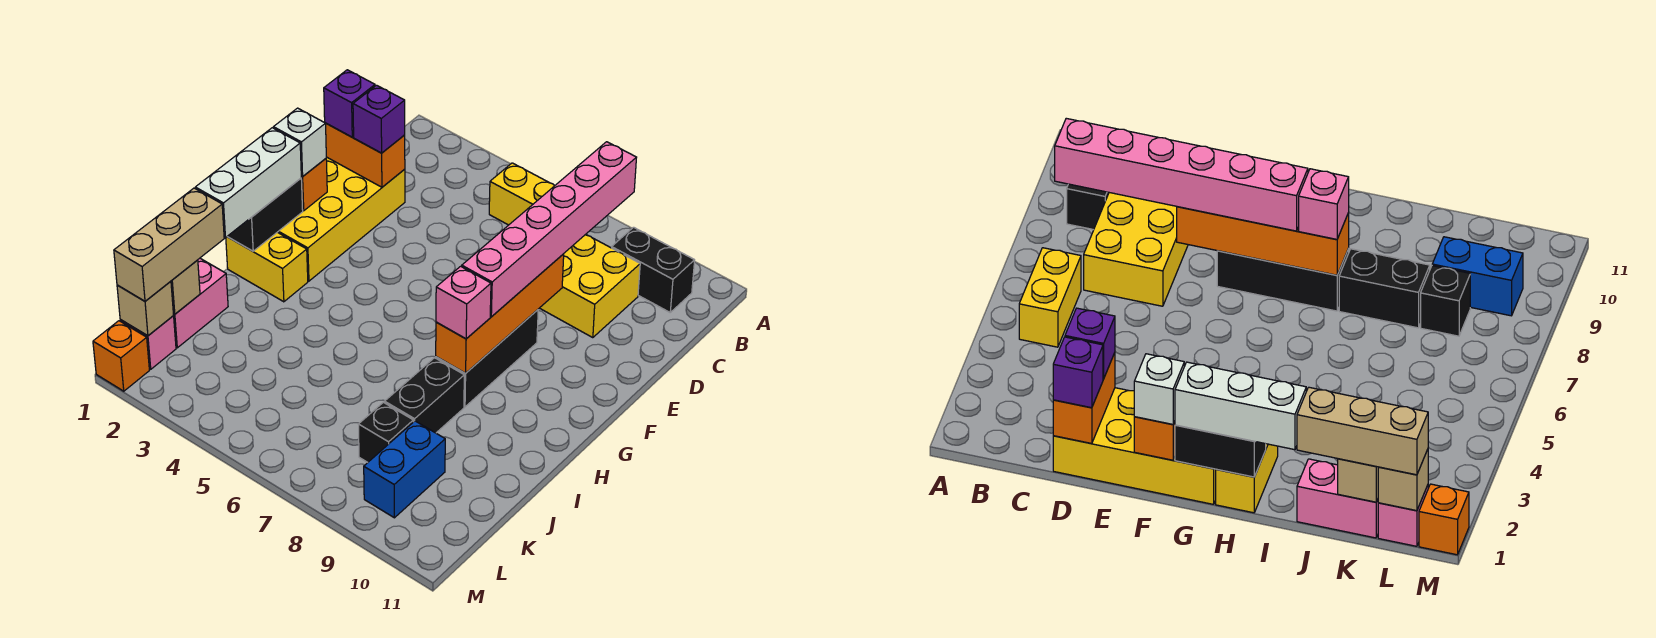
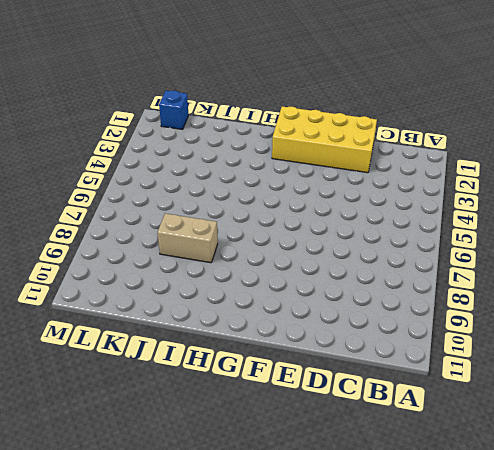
tan 1x2 brick [157,213,218,263] -> black 1x2 brick [385,358,464,433]
blue 1x1 brick [159,91,189,129] -> pink 1x1 brick [120,316,176,369]
none -> yellow 1x2 brick [489,163,554,225]
none -> black 1x2 brick [612,227,695,312]
none -> yellow 2x3 brick [540,234,640,338]

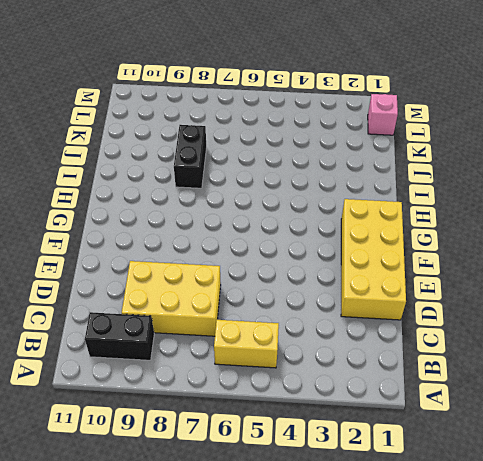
none -> black 1x3 brick [436,310,538,407]
none -> yellow 1x2 brick [226,232,308,302]
none -> pink 1x2 brick [173,258,228,348]

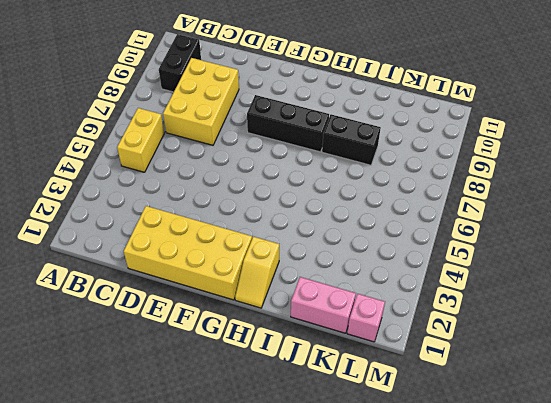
yellow 1x2 slope [235,237,279,308] -> yellow 1x2 brick [226,232,308,302]
none -> black 1x1 brick [358,402,413,462]
none -> blue 1x2 brick [364,421,445,518]
none -> orange 1x1 brick [93,321,149,391]

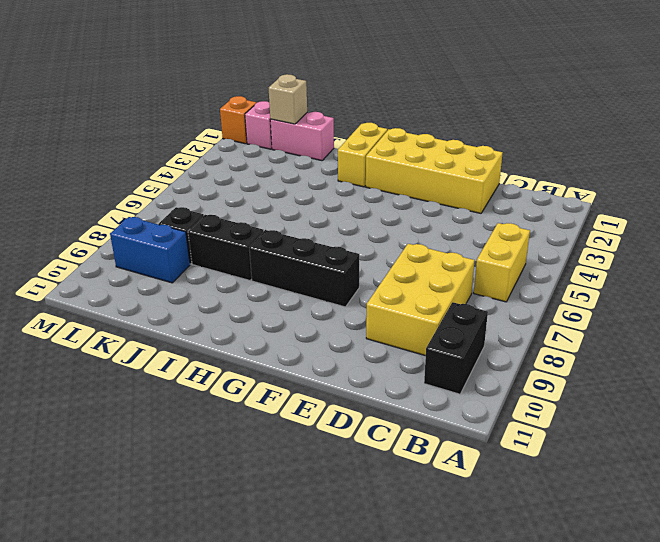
none -> orange 1x2 brick [326,124,405,187]
none -> orange 1x4 brick [436,254,564,373]
none -> orange 1x1 brick [301,159,327,211]

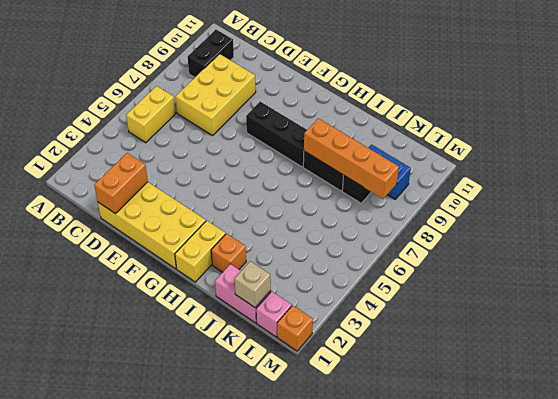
orange 1x1 brick [211,234,246,272] -> orange 1x1 brick moved to [301,159,327,211]
orange 1x4 brick [304,118,399,199] -> orange 1x4 brick moved to [436,254,564,373]
none -> black 1x2 brick [227,178,303,251]
none -> tan 1x1 brick [117,281,173,336]
none -> pink 1x6 brick [462,142,637,317]

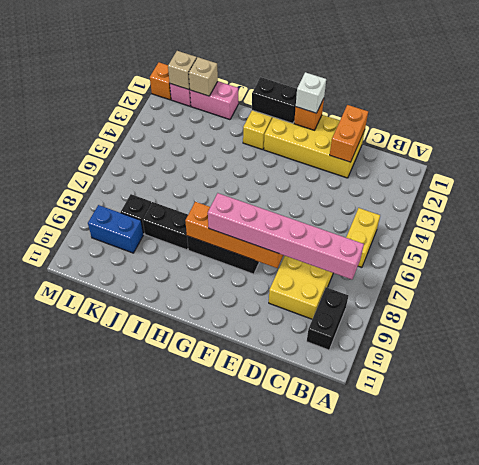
none -> purple 1x1 brick [324,70,375,137]
none -> purple 1x1 brick [353,85,405,153]
none -> white 1x3 brick [195,128,301,238]

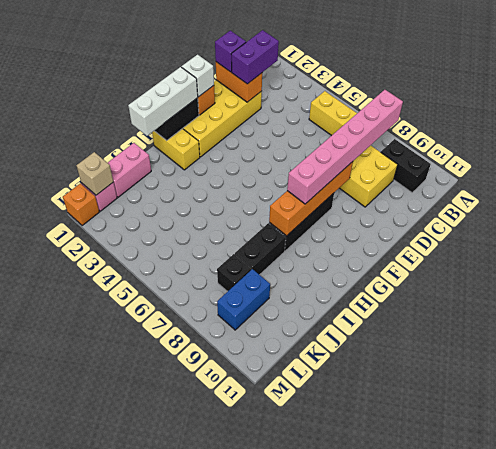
purple 1x2 brick [231,30,279,84] -> purple 1x1 brick [353,85,405,153]
none -> tan 1x1 brick [171,260,200,314]
none -> pink 1x1 brick [436,266,491,339]
none -> tan 1x3 brick [114,188,224,301]

